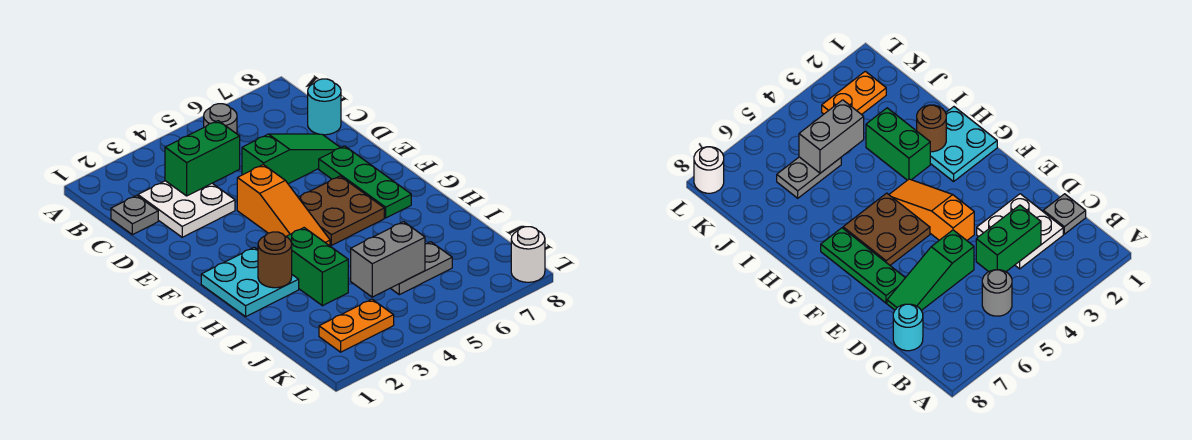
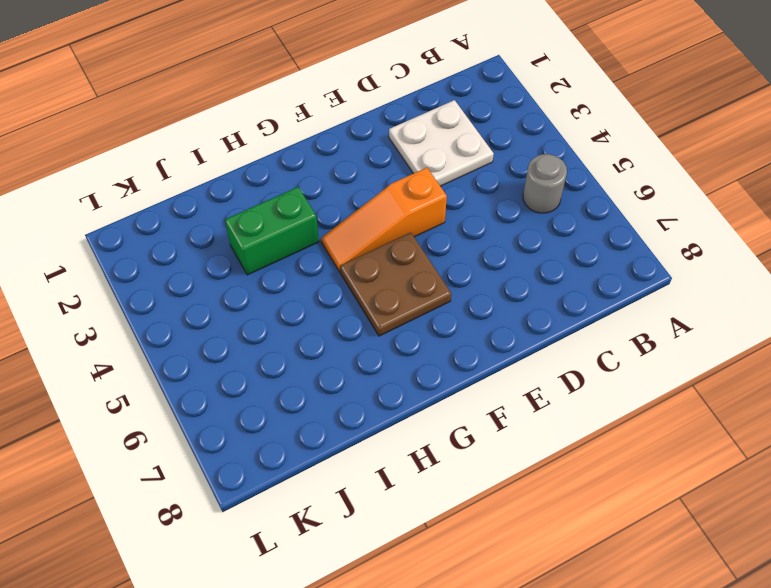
none -> grey 1x1 plate [111,195,158,235]
none -> cyan 1x1 round brick [308,79,341,135]
none -> green 1x3 slope [242,134,340,184]

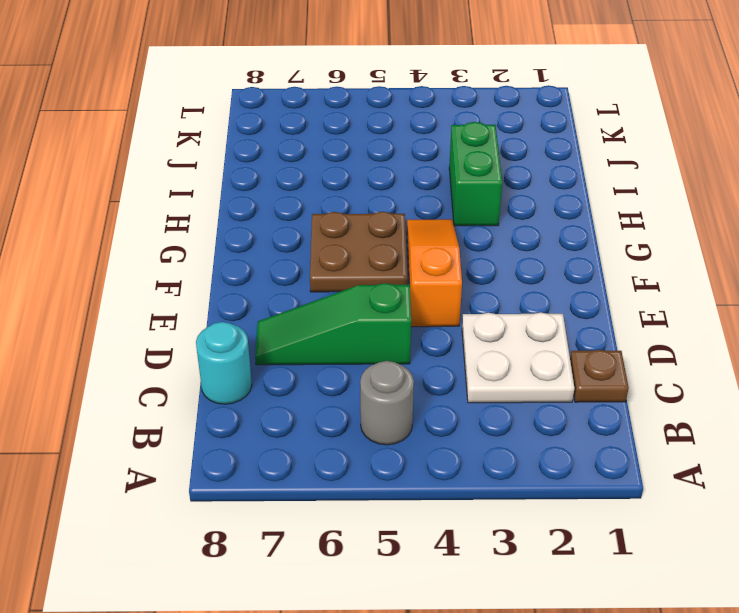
brown 1x1 plate [570,350,629,402] -> grey 1x1 plate [111,195,158,235]
none -> green 1x3 plate [319,146,411,218]
none -> cyan 2x2 plate [201,247,299,317]
none -> grey 1x2 plate [391,242,452,295]

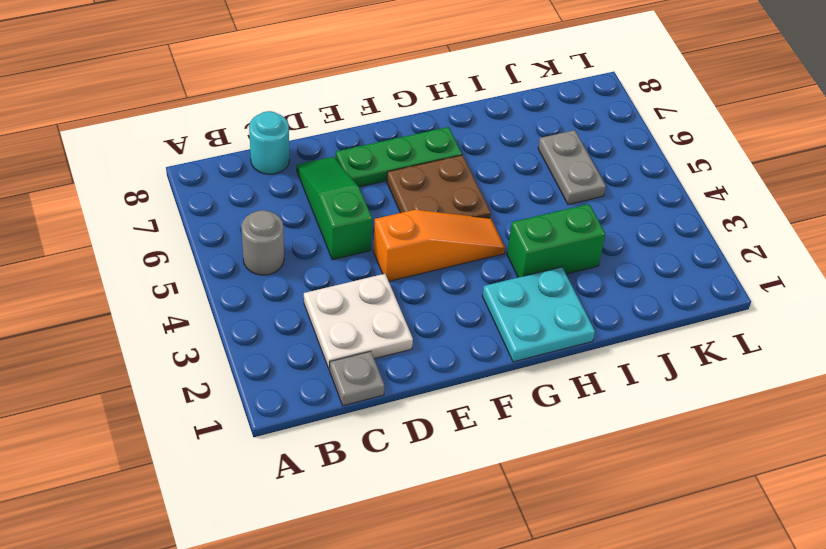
none -> orange 1x2 plate [319,299,394,352]
none -> white 1x1 round brick [511,227,545,282]
none -> green 1x2 brick [165,121,240,196]

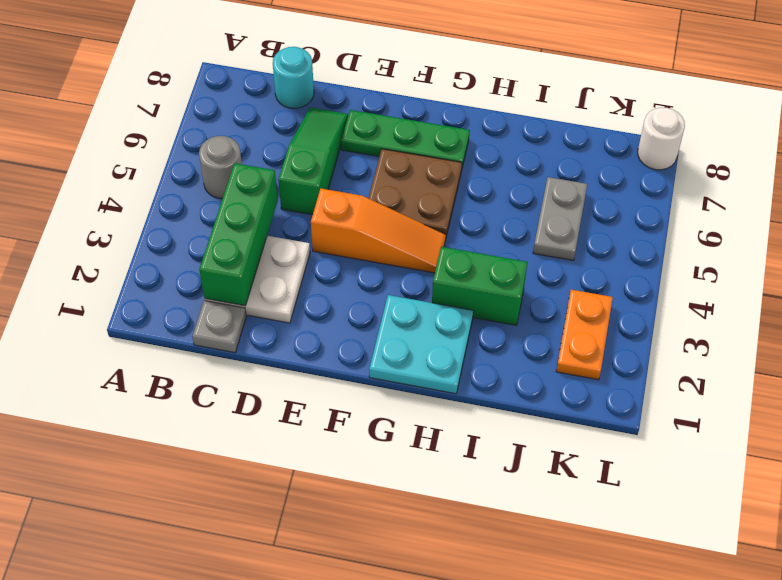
green 1x3 brick [199,163,278,306] -> green 1x2 brick [165,121,240,196]
none -> brown 1x1 round brick [258,232,292,288]
none -> grey 1x2 brick [351,222,425,297]

